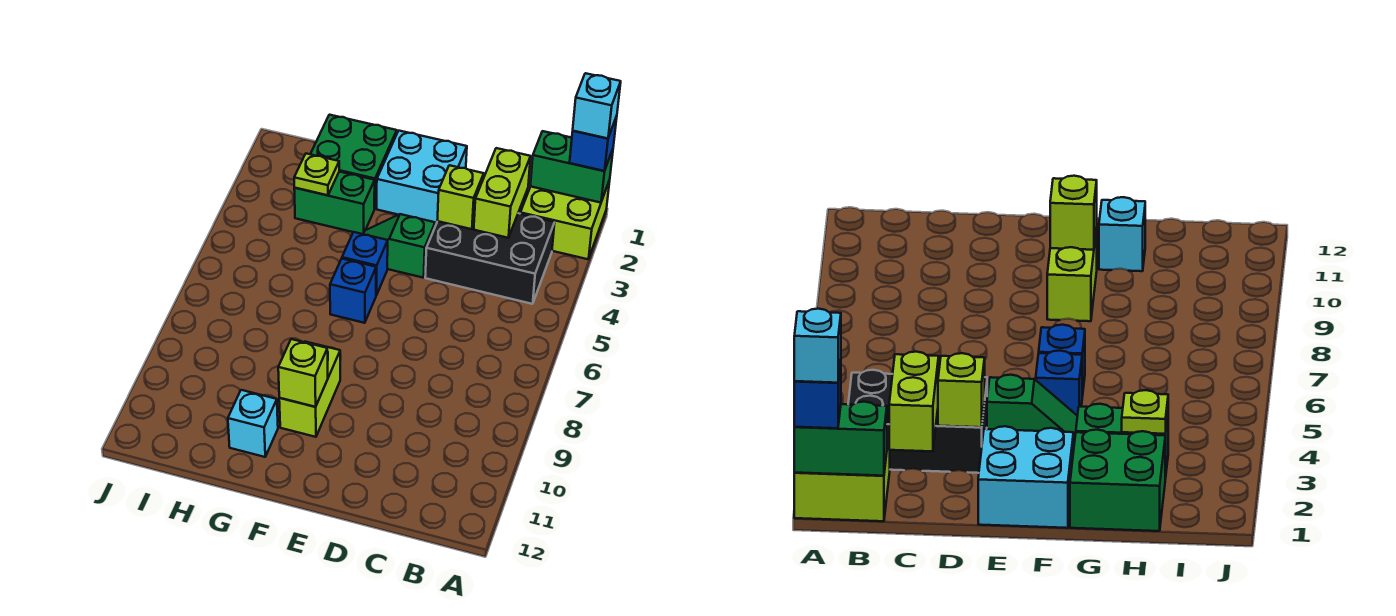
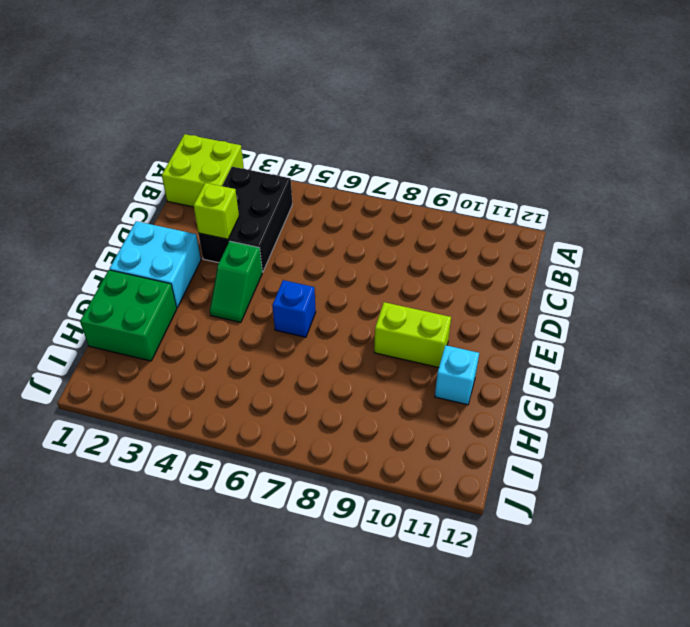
none -> blue 1x1 brick [342,232,388,295]
none -> green 1x2 brick [294,172,375,234]
none -> green 1x2 brick [530,131,613,203]

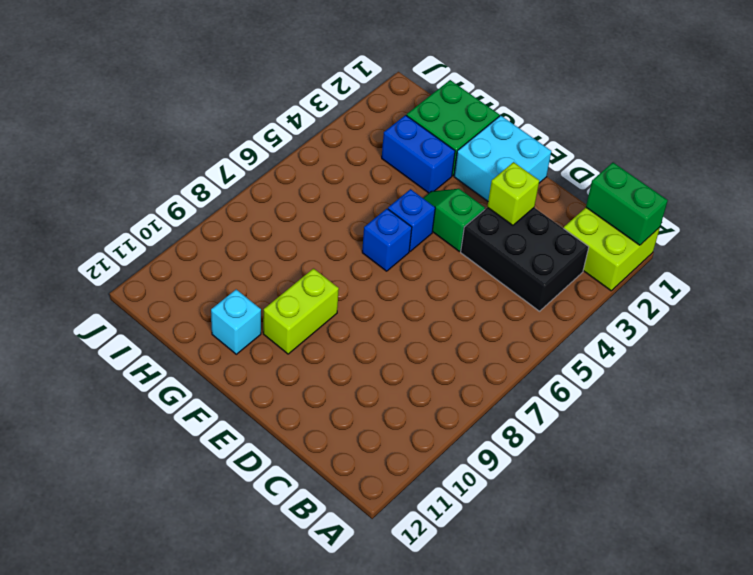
blue 1x2 brick [382,115,455,193] -> green 1x2 brick [294,172,375,234]
none -> lime 1x2 brick [474,148,531,238]
none -> lime 1x1 brick [278,339,328,407]
none -> lime 1x1 plate [294,153,339,195]

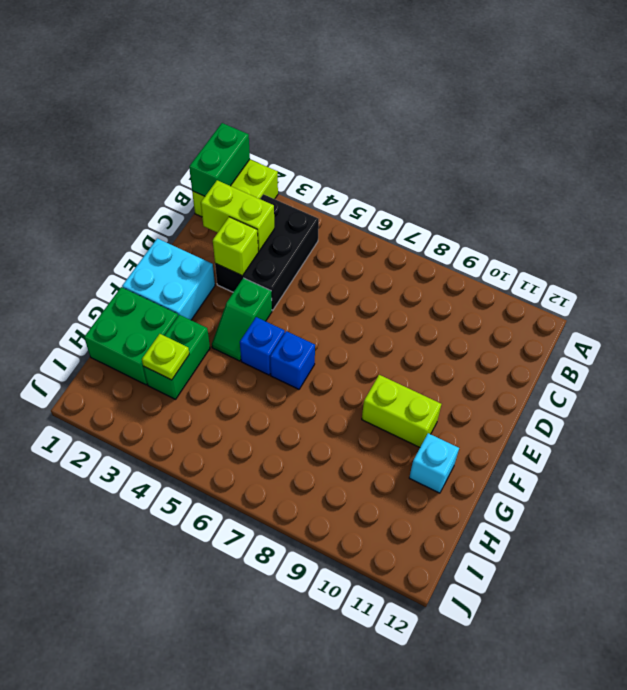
none -> lime 1x1 brick [278,339,328,407]
none -> blue 1x1 brick [570,116,617,171]
none -> cyan 1x1 brick [573,73,621,139]

